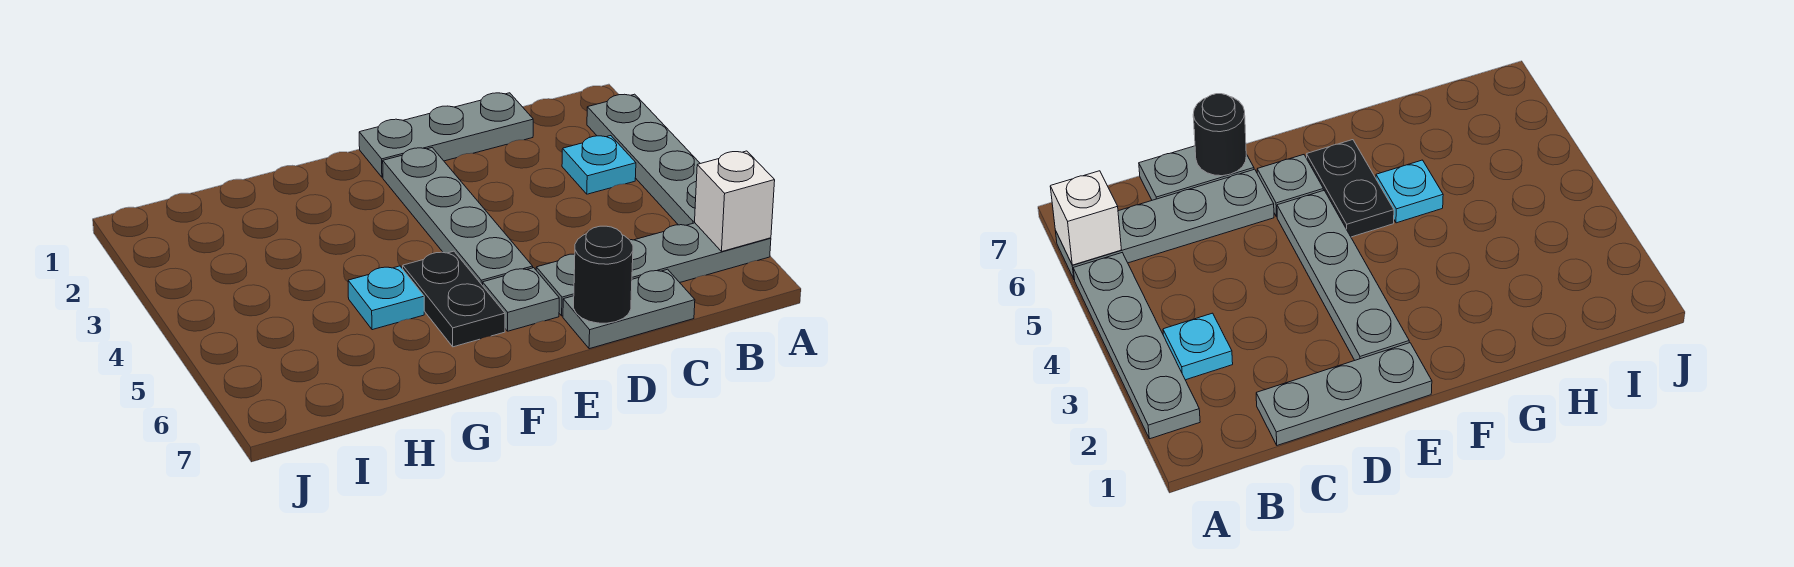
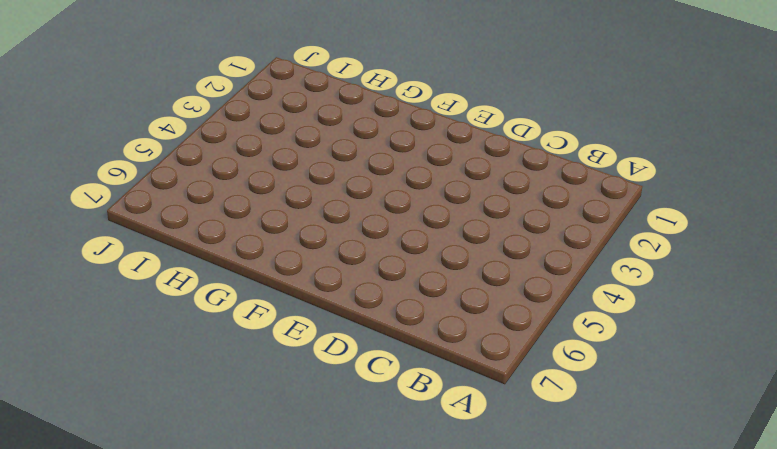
none -> grey 1x4 plate [587,94,700,225]
none -> grey 1x4 plate [536,223,771,316]

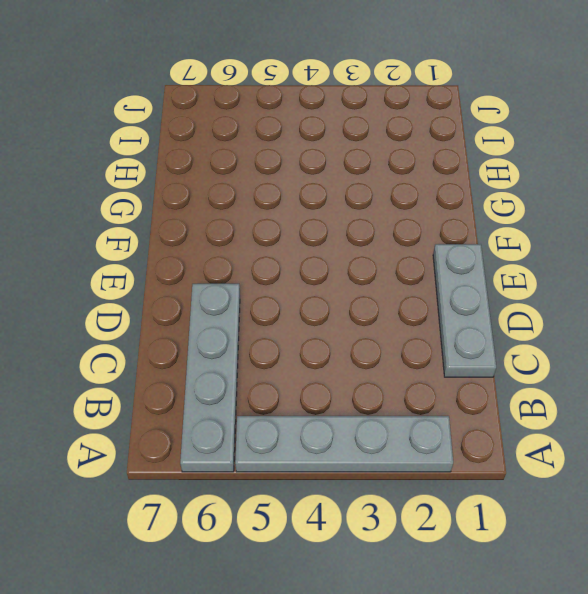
none -> cyan 1x1 plate [562,136,636,194]
none -> grey 1x2 plate [563,269,695,349]

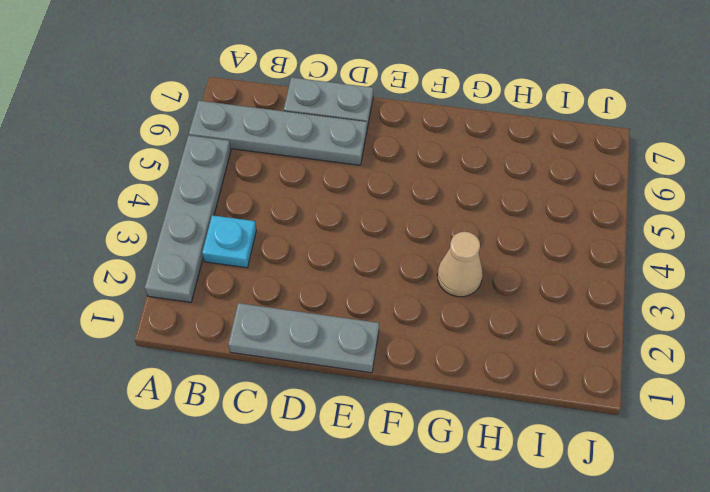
tan 1x1 cone [437,232,483,297] -> none
none -> grey 1x4 plate [383,148,533,286]
none -> grey 1x1 plate [483,268,559,331]

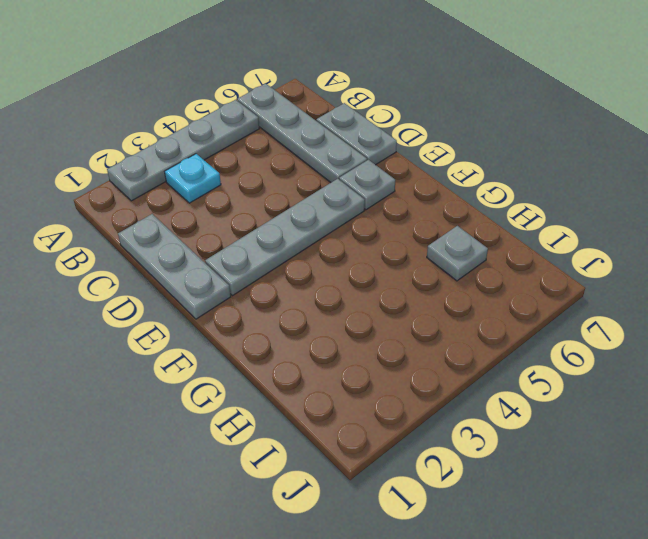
grey 1x1 plate [427,226,488,281] -> none
none -> black 1x2 plate [403,251,505,347]
none -> cyan 1x1 plate [348,266,424,330]

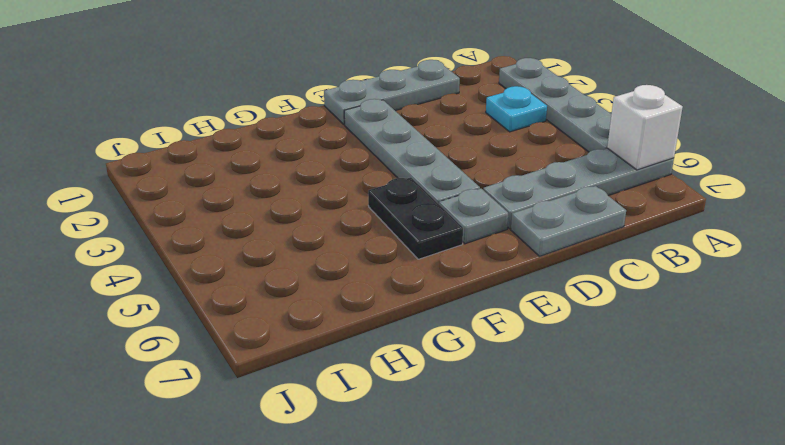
none -> cyan 1x1 plate [348,266,424,330]
none -> black 1x1 round brick [574,226,633,323]

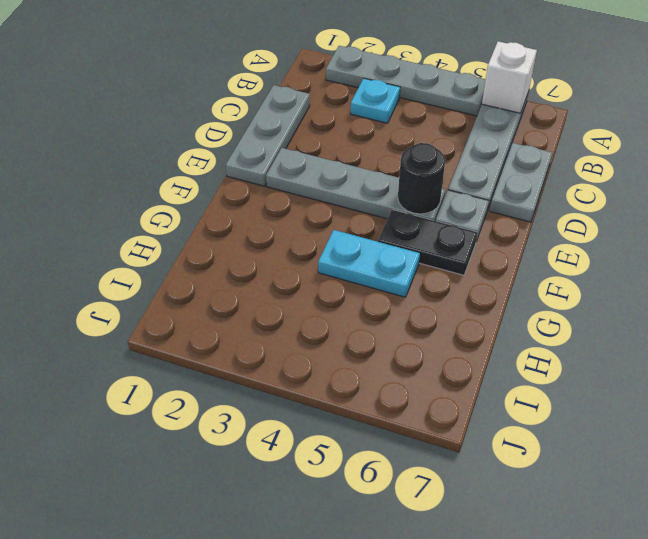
black 1x1 round brick [398,143,445,214] -> black 1x1 round brick moved to [574,226,633,323]
cyan 1x2 plate [318,230,420,297] -> cyan 1x1 plate [348,266,424,330]

